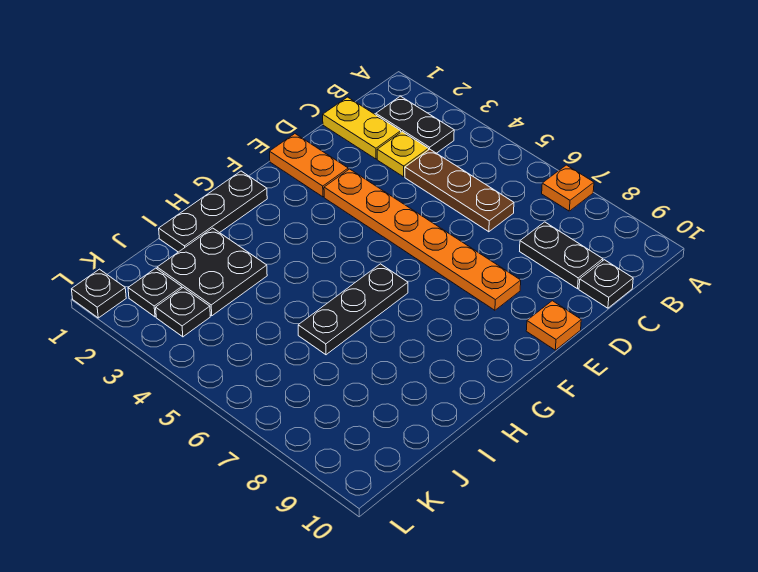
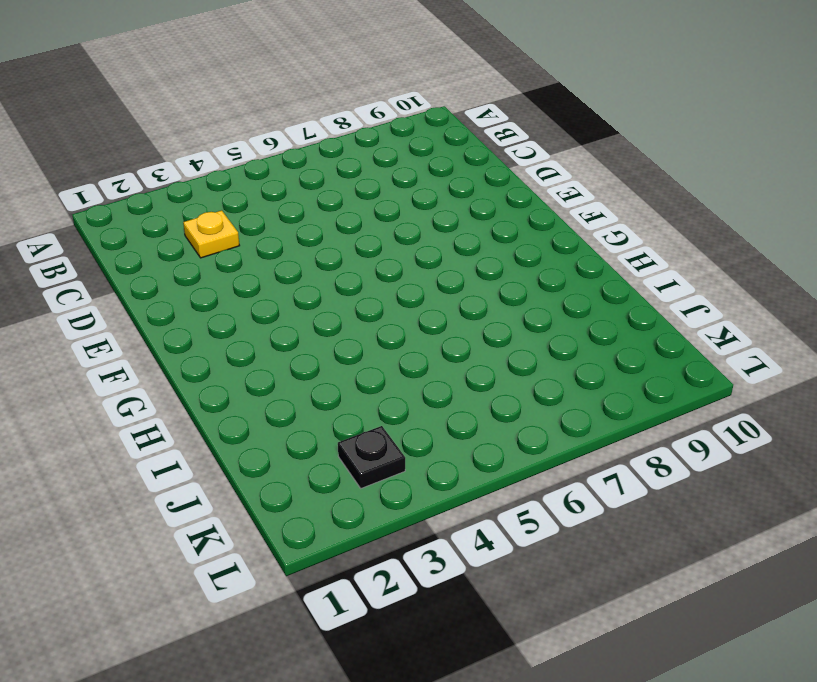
none -> orange 1x1 plate [542,165,594,211]
none -> black 1x2 plate [376,96,454,153]
none -> yellow 1x2 plate [323,97,401,159]

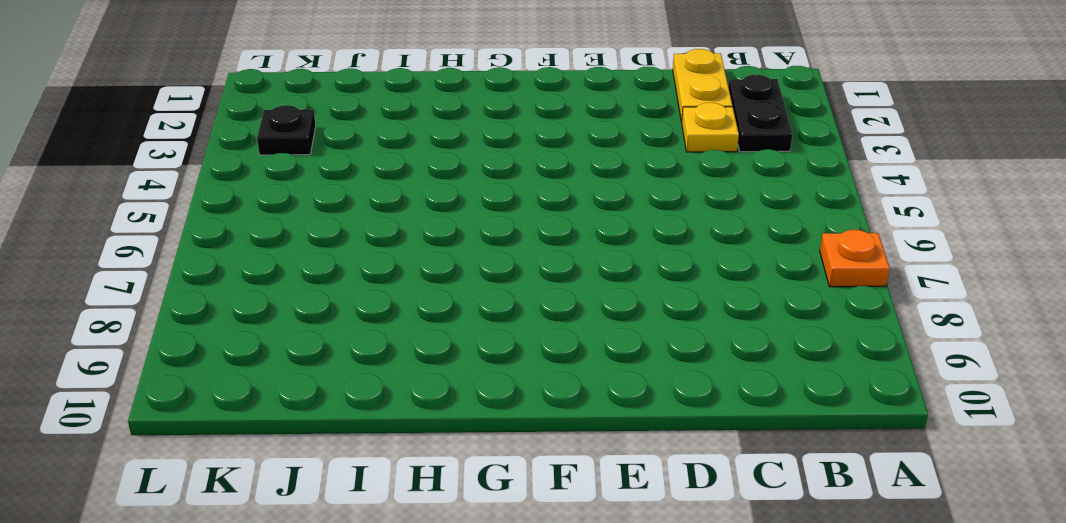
none -> brown 1x3 plate [405,149,514,232]
none -> black 1x2 plate [520,222,603,289]
none -> black 1x1 plate [579,260,633,308]

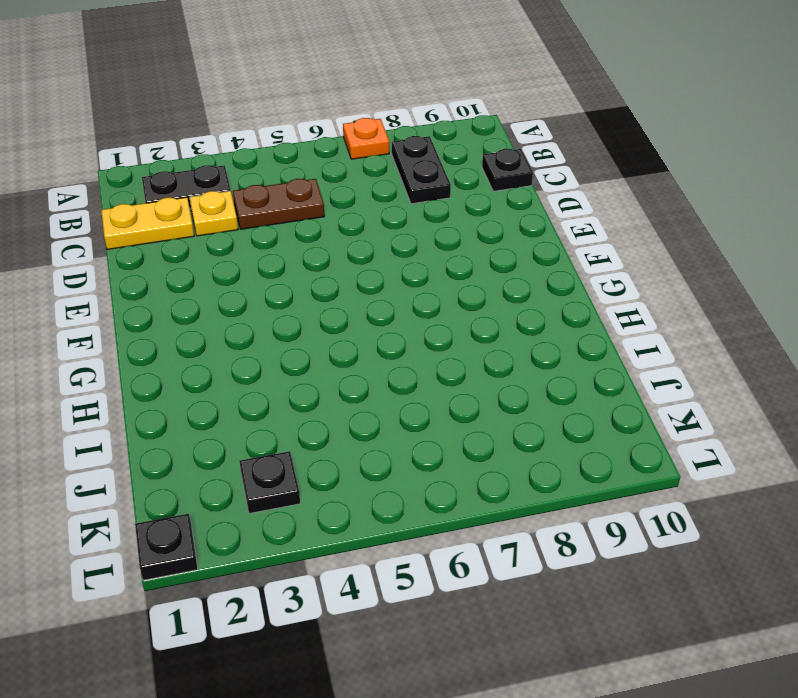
black 1x2 plate [392,136,451,204] -> black 1x2 plate turned to [520,222,603,289]
brown 1x2 plate [233,179,324,229] -> brown 1x3 plate [405,149,514,232]
none -> orange 1x2 plate [270,134,348,197]
none -> orange 1x6 plate [324,169,521,310]
none -> orange 1x1 plate [526,301,581,350]

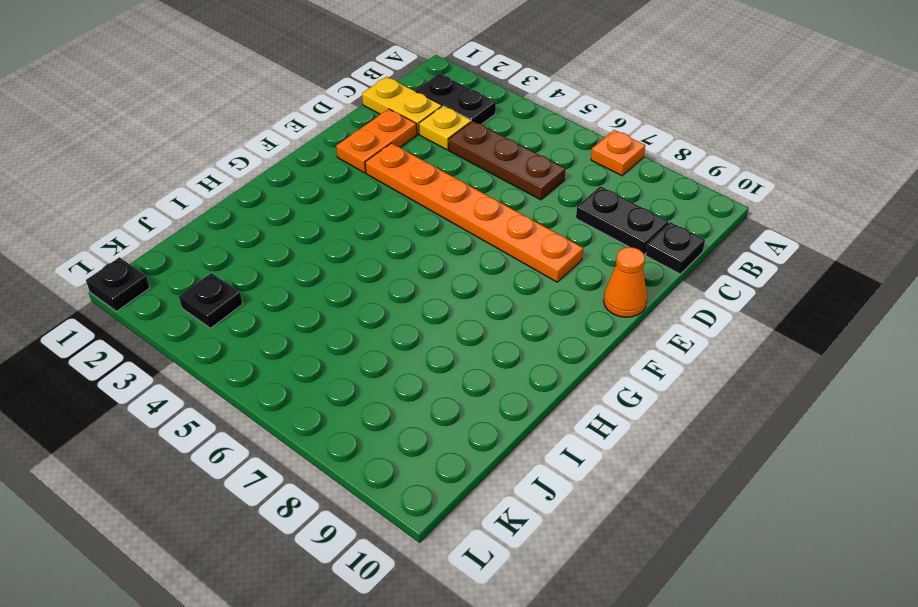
orange 1x2 plate [336,109,417,173] -> orange 1x2 plate turned to [270,134,348,197]
orange 1x1 cone [604,247,647,317] -> orange 1x1 plate [526,301,581,350]
none -> black 1x3 plate [159,171,267,252]
none -> black 1x3 plate [298,264,408,355]
none -> black 2x2 plate [157,228,267,316]

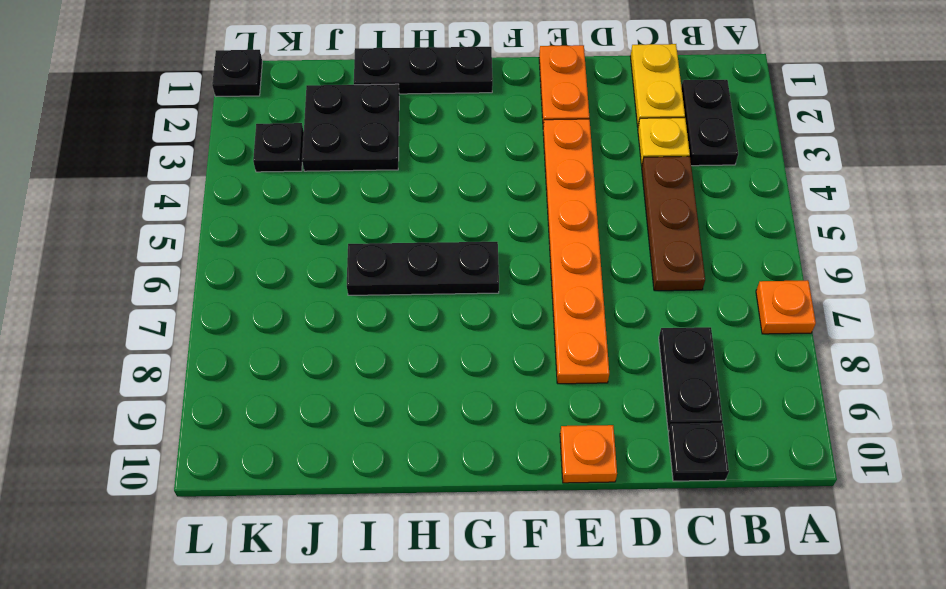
none -> black 1x1 plate [128,268,182,317]

